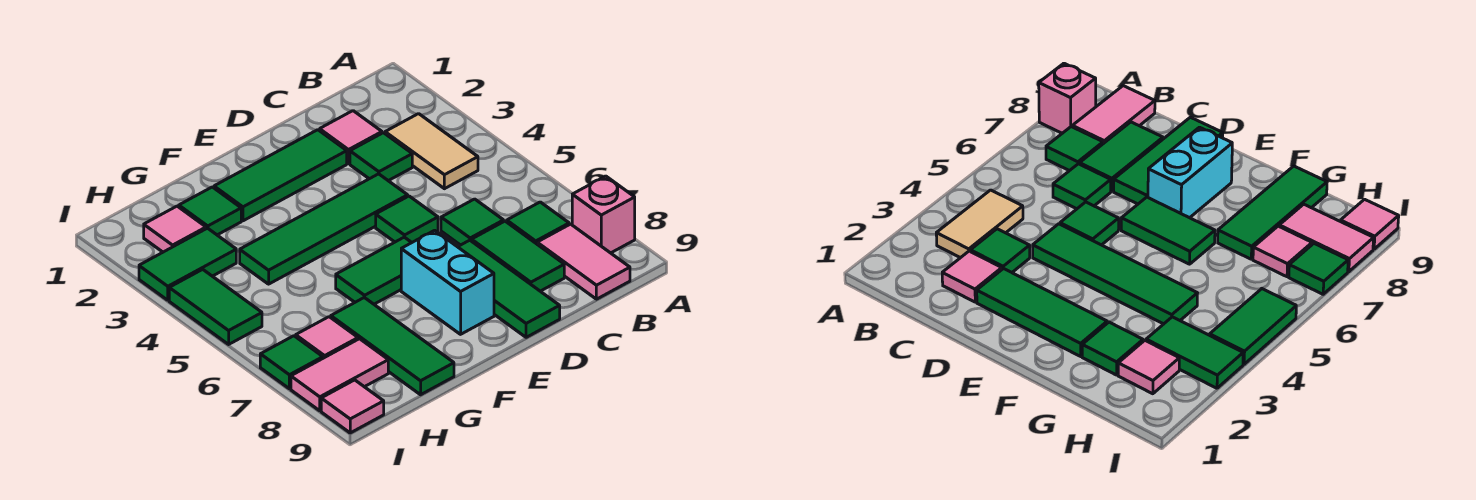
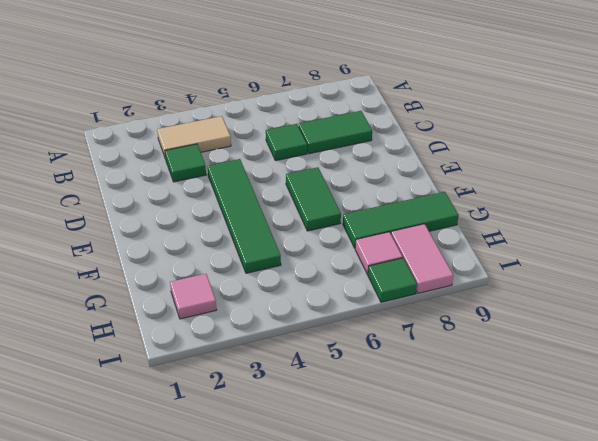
none -> pink 1x1 brick [572,176,635,253]
none -> green 1x1 tile [507,202,569,244]
none -> pink 1x2 tile [537,224,630,299]

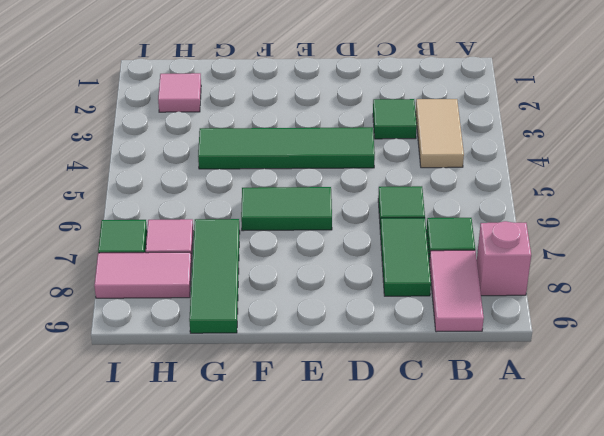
none -> pink 1x1 tile [320,111,382,164]
none -> green 1x3 tile [214,130,347,221]
none -> green 1x1 tile [376,196,438,242]

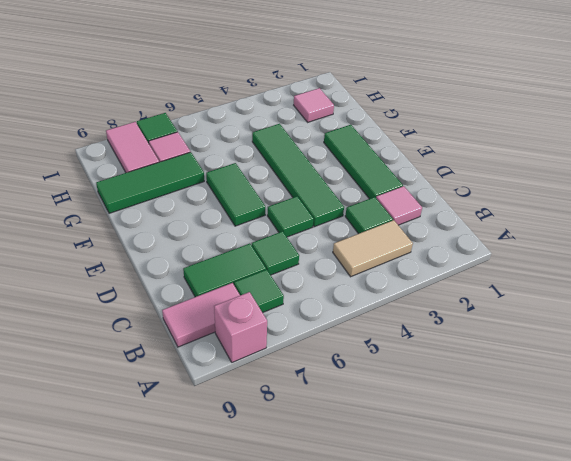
none -> green 1x3 tile [458,240,560,337]
none -> cyan 1x2 brick [401,230,494,334]
none -> green 1x1 tile [179,187,241,235]

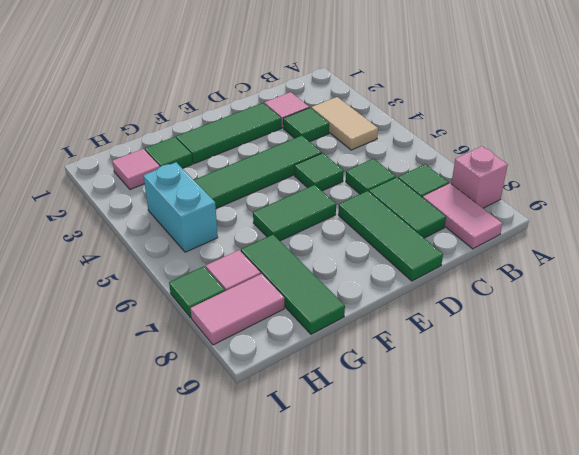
cyan 1x2 brick [144,162,218,252] -> cyan 1x2 brick moved to [401,230,494,334]
none -> green 1x2 tile [139,228,236,300]
none -> green 1x2 tile [169,269,262,344]
none -> pink 1x1 tile [321,380,384,433]

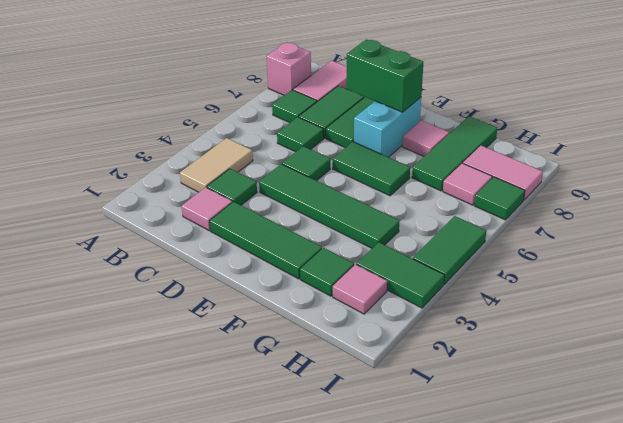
green 1x2 brick [346,39,423,112] -> none
pink 1x1 tile [402,120,449,156] -> pink 1x1 tile moved to [321,380,384,433]

